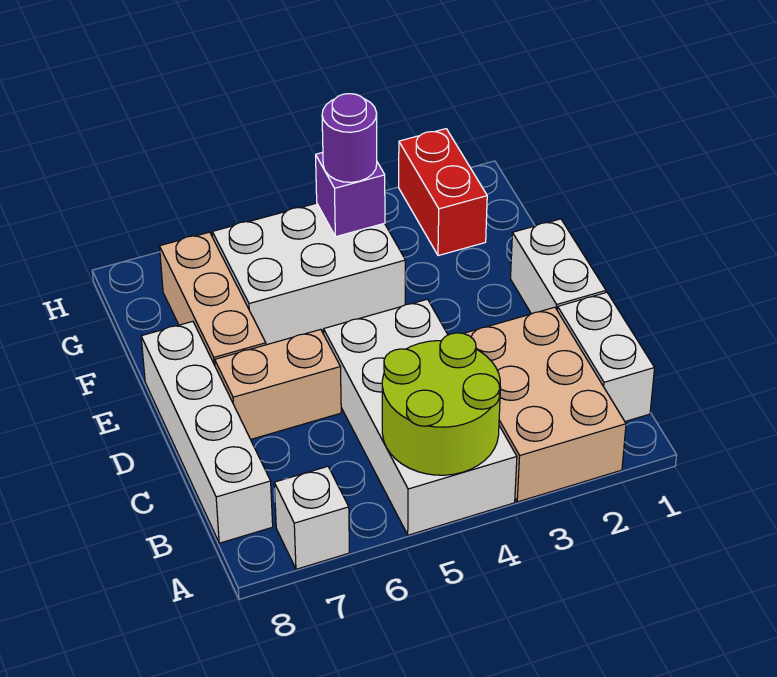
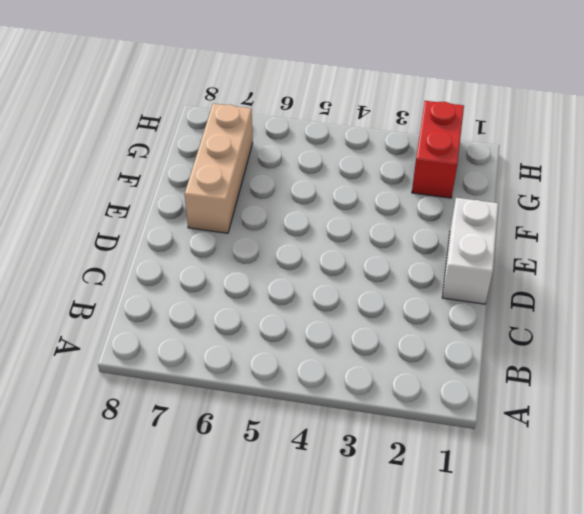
none -> tan 2x3 brick [464,307,626,502]
none -> white 2x4 brick [324,299,517,535]
none -> white 1x1 brick [274,466,349,569]

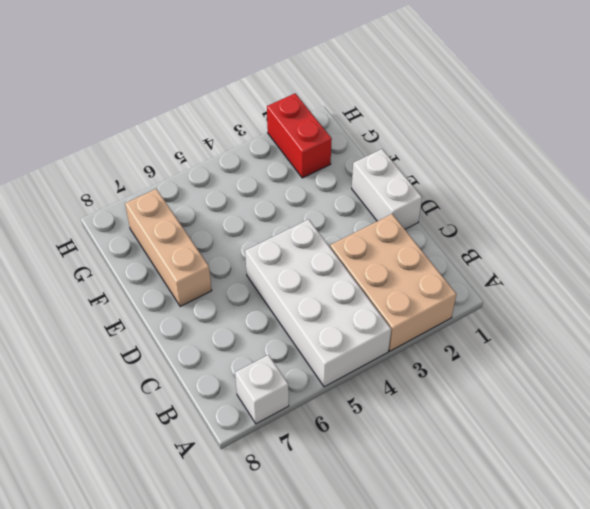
none -> white 1x2 brick [557,292,654,421]
none -> white 1x4 brick [141,321,273,543]
none -> tan 1x2 brick [215,329,341,439]

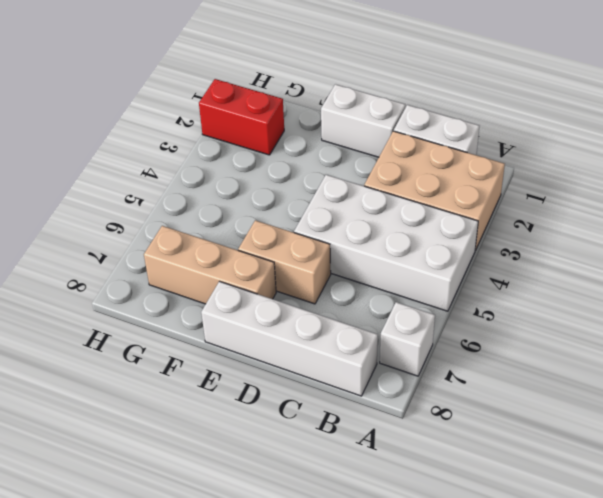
tan 1x2 brick [238,220,331,304] -> tan 1x2 brick turned to [215,329,341,439]
none -> white 2x3 brick [212,203,405,345]
none -> lime 2x2 round brick [382,333,500,475]
none -> purple 1x1 brick [316,152,385,237]

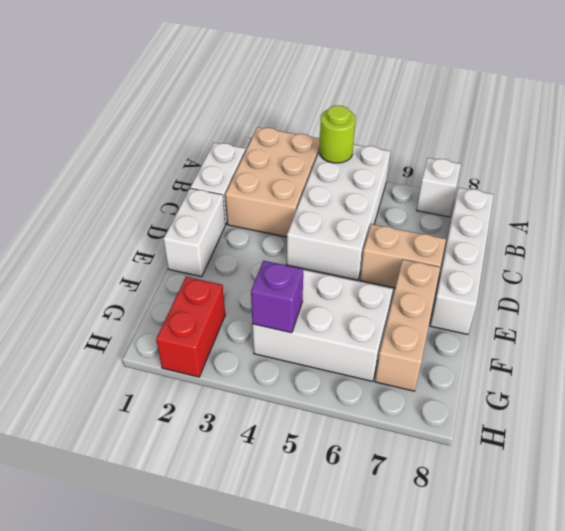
lime 1x1 round brick [319,106,356,163] -> lime 2x2 round brick [382,333,500,475]
none -> purple 1x1 round brick [322,94,377,182]

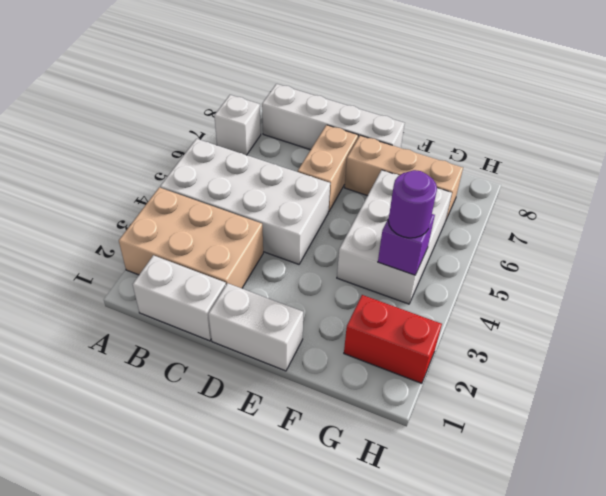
none -> lime 2x2 round brick [382,333,500,475]

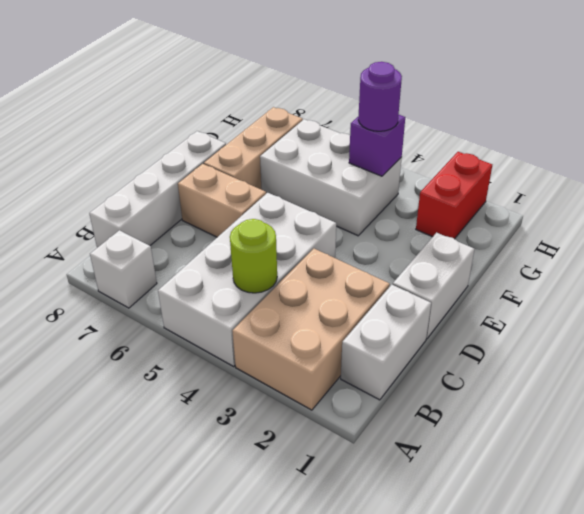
lime 1x1 round brick [230,219,277,293] -> lime 2x2 round brick [382,333,500,475]

